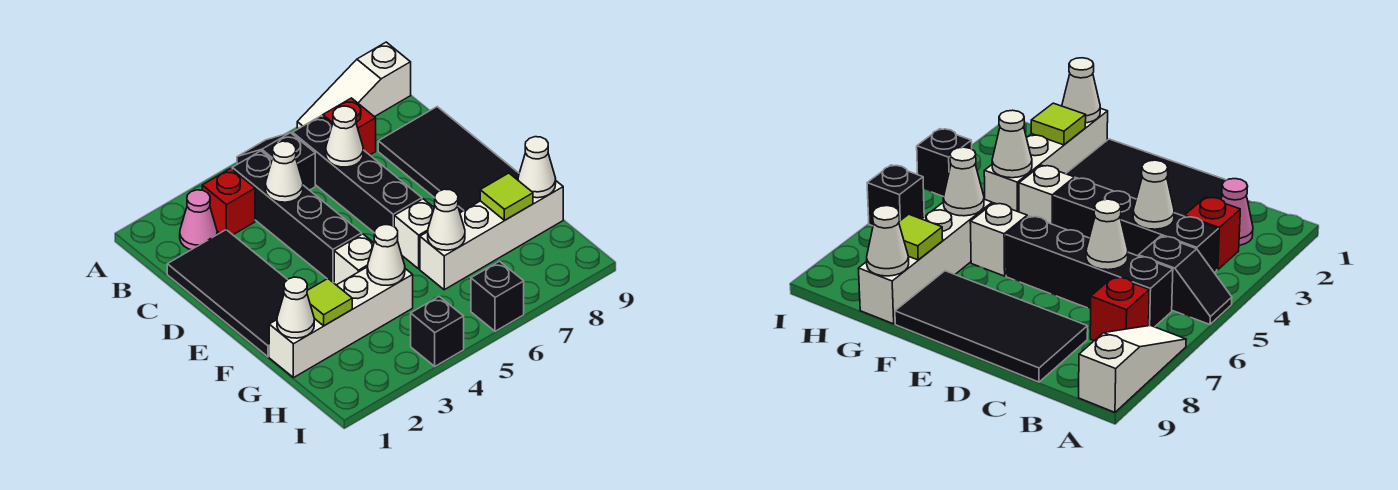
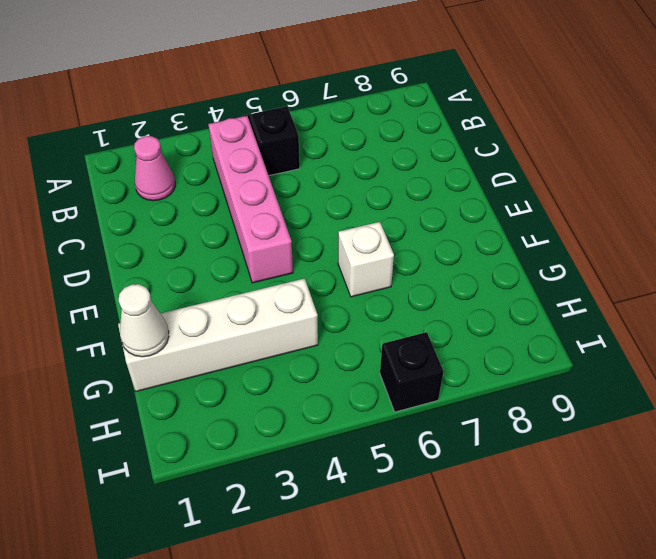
pink 1x4 brick [208,116,293,283] -> black 1x4 brick [232,151,362,283]
none -> white 1x3 slope [297,42,411,129]
none -> red 1x1 brick [202,168,255,235]
none -> black 1x4 brick [293,116,422,233]

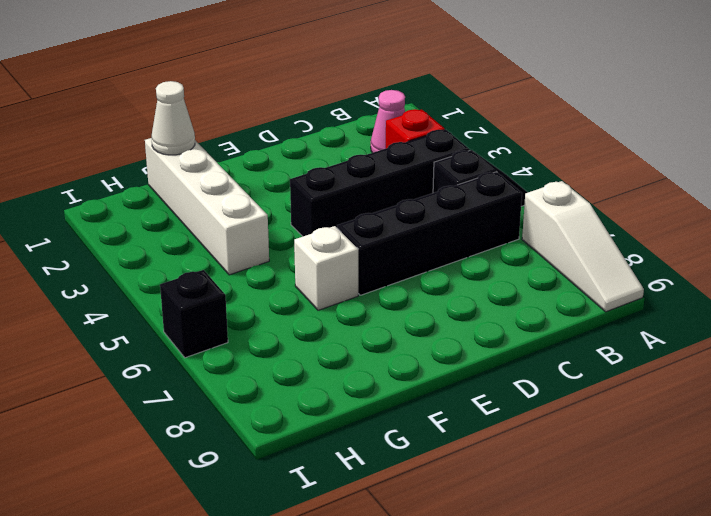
white 1x3 slope [522,181,644,312] -> white 1x3 slope turned to [297,42,411,129]
none -> red 1x1 brick [323,98,376,155]
none -> black 2x4 tile [167,230,287,357]
none -> black 2x4 tile [378,107,519,213]

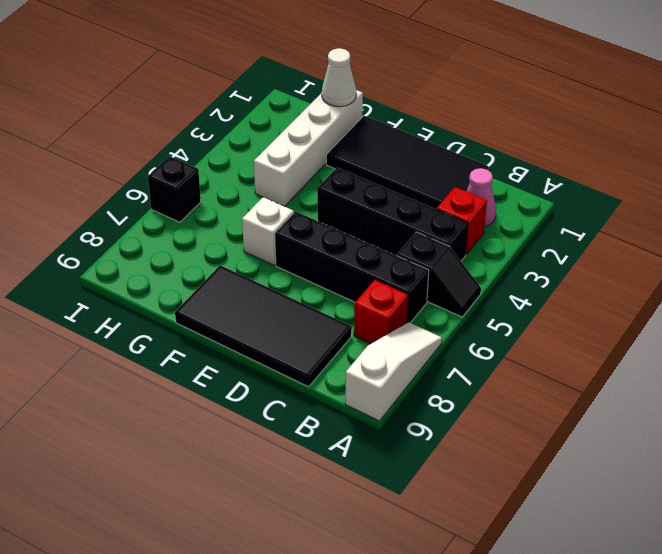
none -> white 1x1 brick [334,234,374,285]
none -> white 1x4 brick [420,179,563,290]
none -> black 1x1 brick [411,296,464,366]

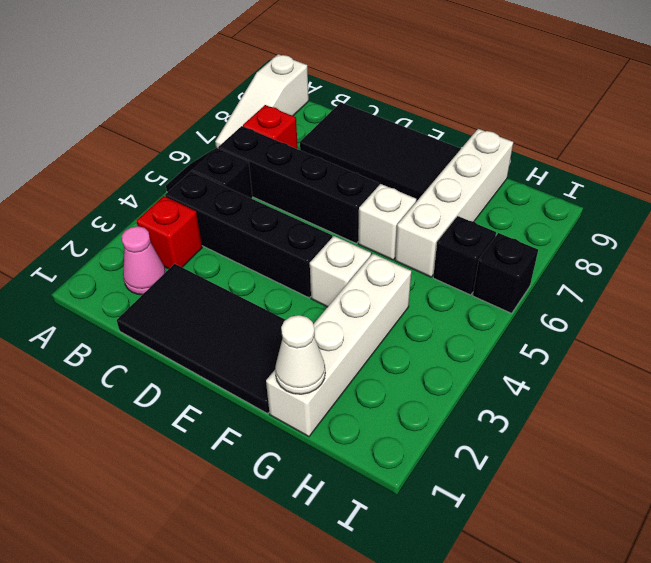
black 1x1 brick [433,216,496,295] -> black 1x1 brick moved to [411,296,464,366]
none -> white 1x1 cone [266,141,303,202]
none -> white 1x1 cone [326,106,363,167]
none -> lime 1x1 tile [307,279,352,326]

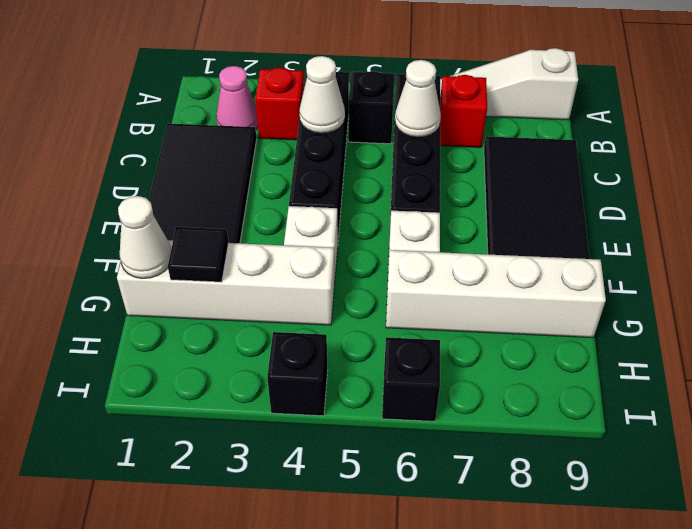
black 1x1 tile [168,227,229,282] -> lime 1x1 tile [307,279,352,326]
none -> white 1x1 cone [367,225,405,285]
none -> white 1x1 cone [428,189,465,250]
none -> lime 1x1 tile [480,173,533,220]

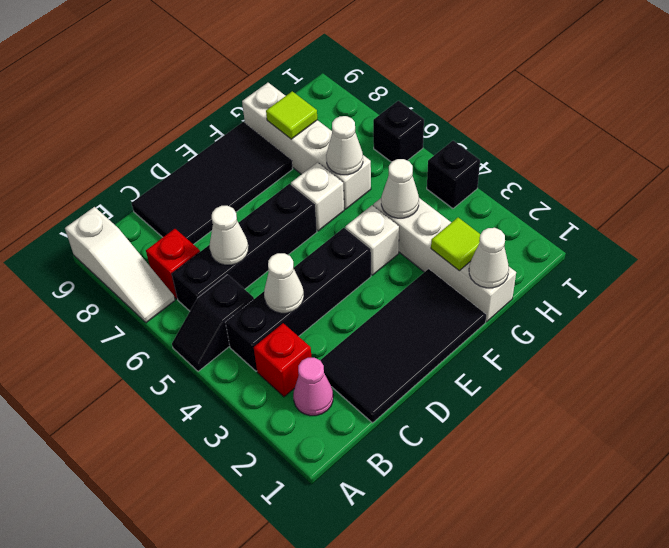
none -> white 1x1 cone [518,137,556,198]

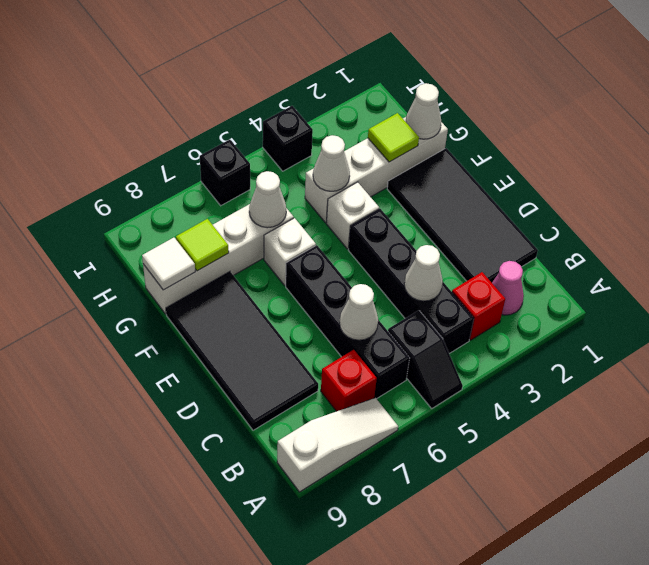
white 1x1 tile [142,237,195,290] -> white 1x1 cone [518,137,556,198]

